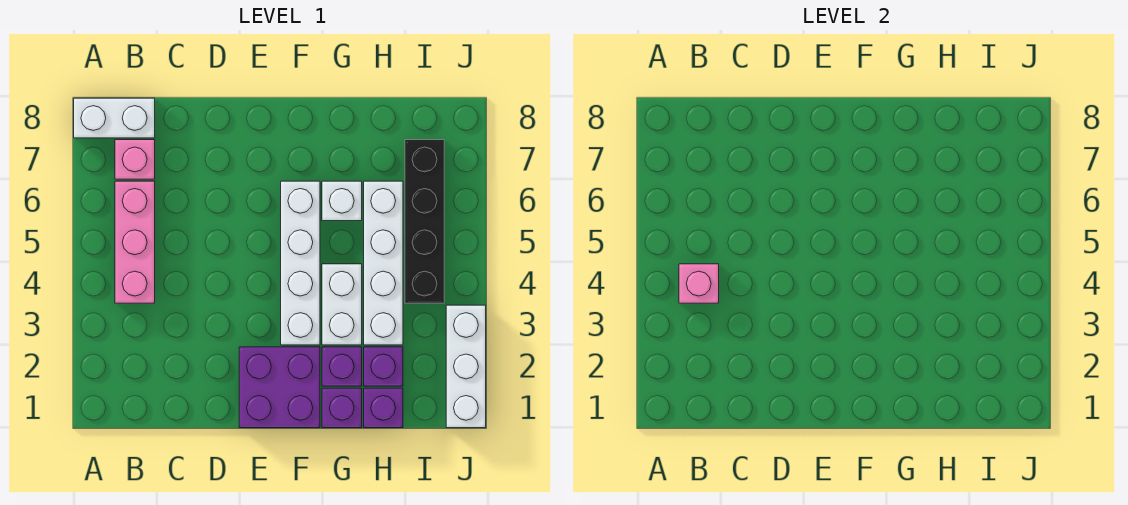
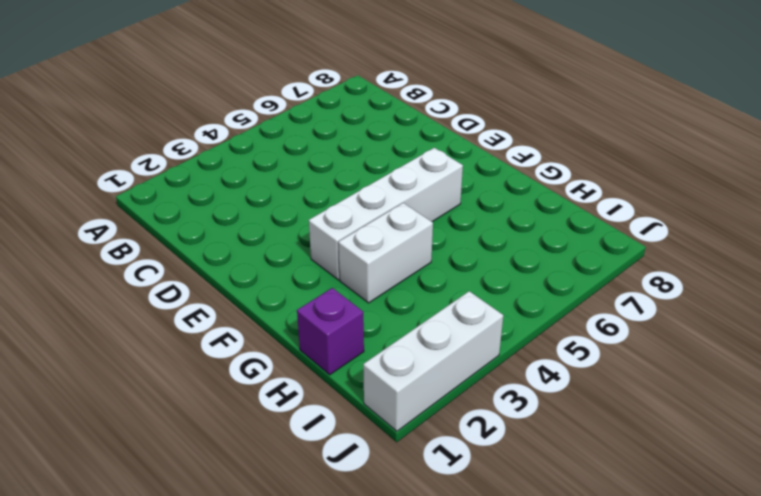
none -> white 1x2 brick [74,98,155,138]
none -> pink 1x3 brick [115,181,155,303]
none -> pink 1x1 brick [115,140,155,179]

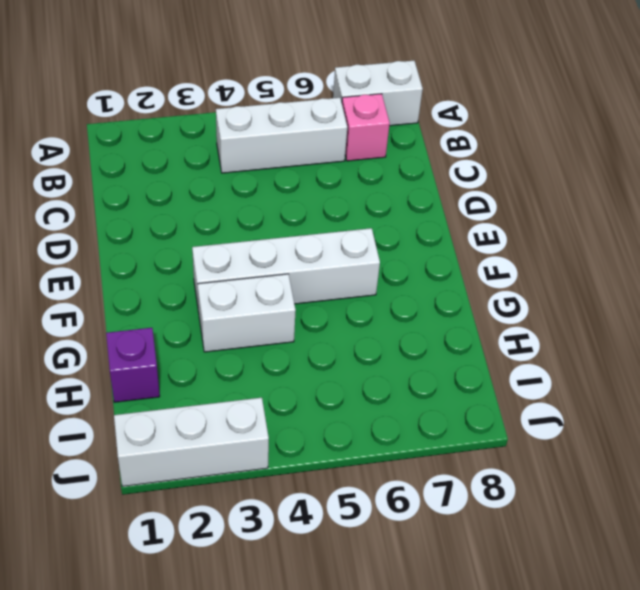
white 1x2 brick [333,61,423,126] -> white 1x2 brick turned to [74,98,155,138]
white 1x3 brick [216,98,347,173] -> pink 1x3 brick [115,181,155,303]
none -> purple 2x2 brick [239,347,320,428]
none -> purple 1x1 brick [322,388,362,428]
none -> purple 1x1 brick [322,347,362,386]

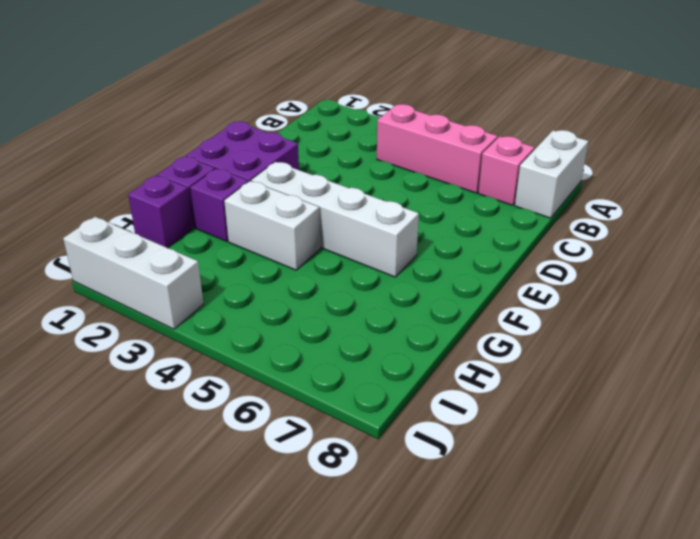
none -> white 1x1 brick [322,181,362,221]
none -> purple 1x1 brick [364,347,403,386]
none -> white 1x4 brick [364,181,403,345]

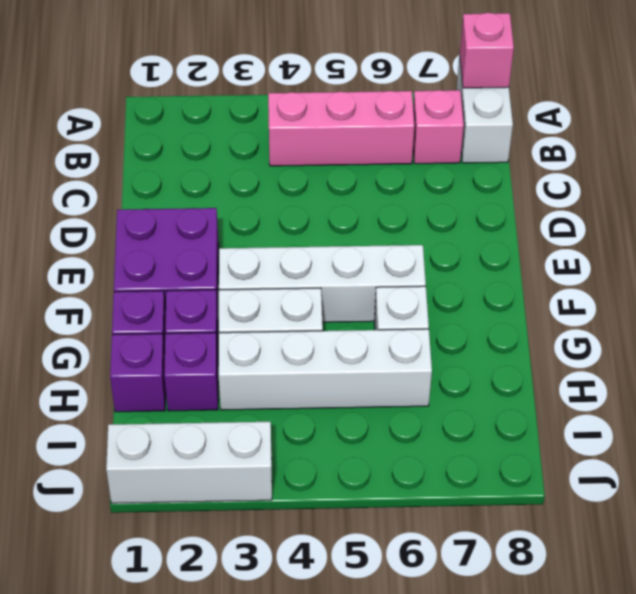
pink 1x1 brick [460,13,514,88] -> pink 1x1 brick moved to [679,264,719,303]
none -> black 1x4 brick [405,140,444,303]

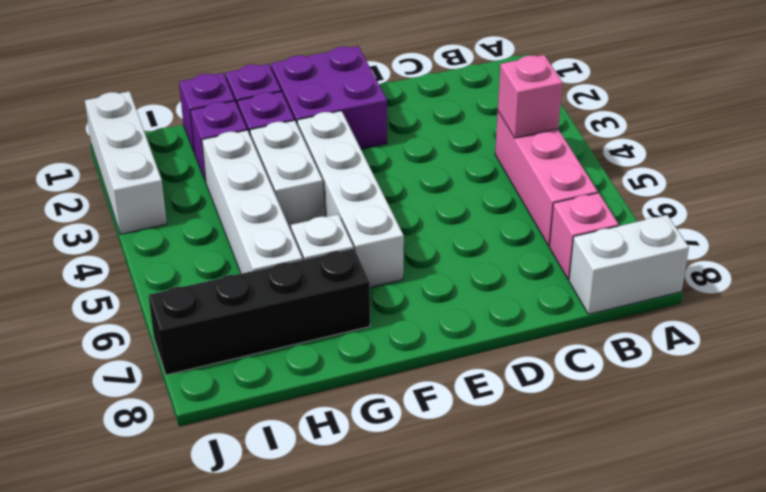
black 1x4 brick [148,248,370,375] -> black 1x4 brick turned to [405,140,444,303]

